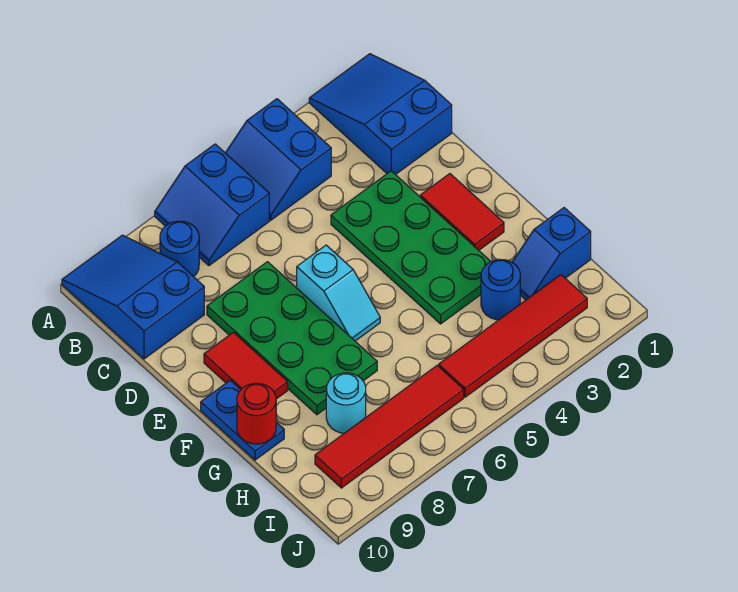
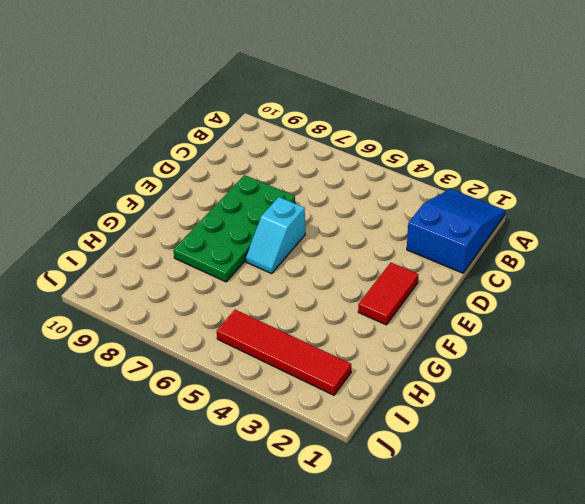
none -> blue 2x2 slope [226,99,331,220]
none -> blue 2x2 slope [155,144,269,266]
none -> blue 2x3 slope [62,235,204,359]

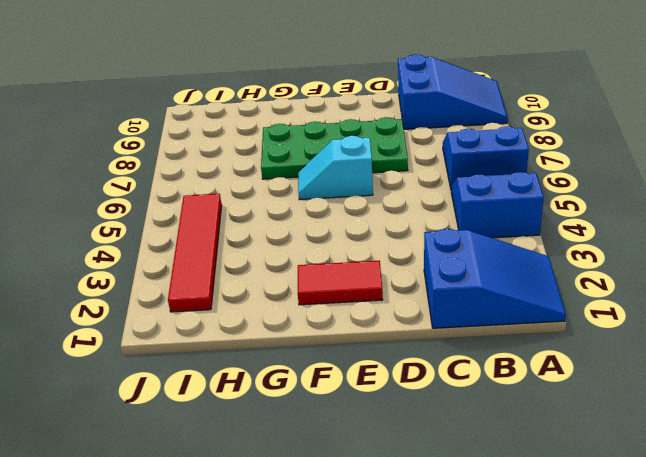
none -> blue 1x1 round brick [160,221,199,277]
none -> green 2x4 plate [331,171,491,324]
none -> red 1x2 tile [204,332,288,399]

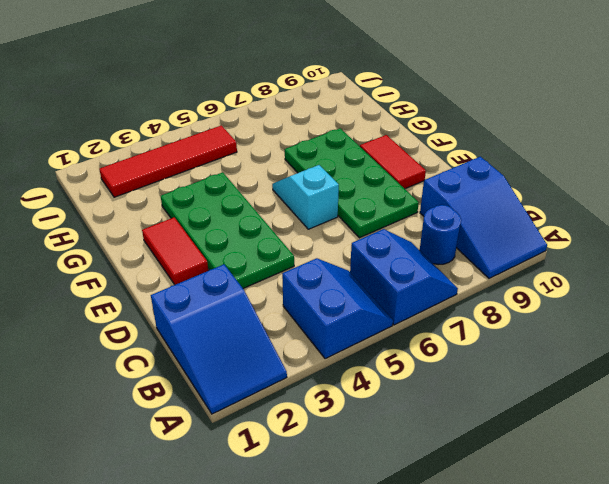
none -> blue 1x2 plate [201,380,284,460]
none -> blue 1x2 slope [512,208,591,300]
none -> blue 1x1 round brick [481,259,520,320]

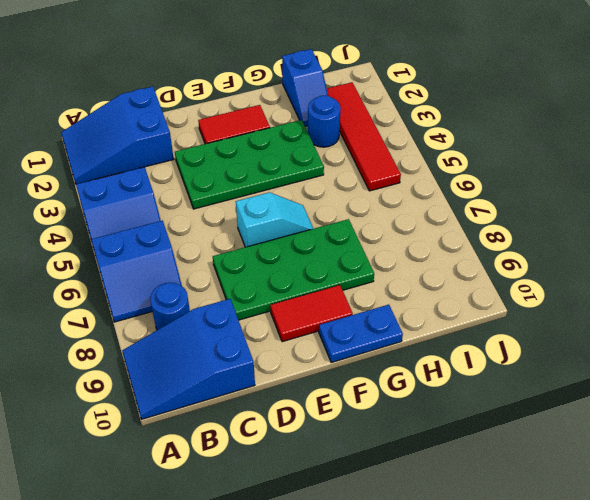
none -> cyan 1x1 round brick [326,373,366,433]
none -> red 1x4 tile [315,365,464,488]
none -> red 1x1 round brick [237,383,276,444]

